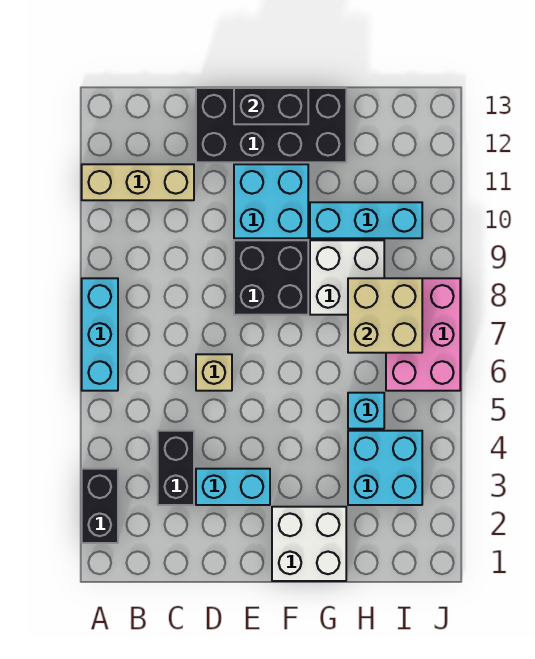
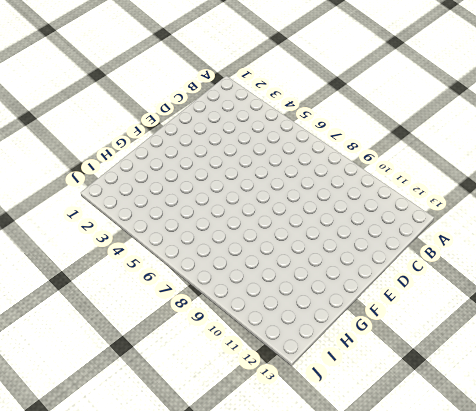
none -> black 1x2 brick [82,469,118,543]
none -> cyan 1x3 brick [82,278,118,391]
none -> tan 1x3 brick [82,164,194,200]

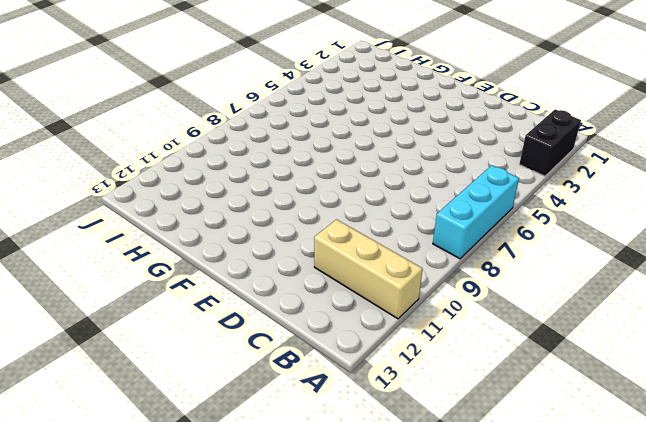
none -> black 1x2 brick [158,431,194,505]
none -> cyan 1x2 brick [196,469,270,505]
none -> tan 1x1 brick [196,354,232,391]

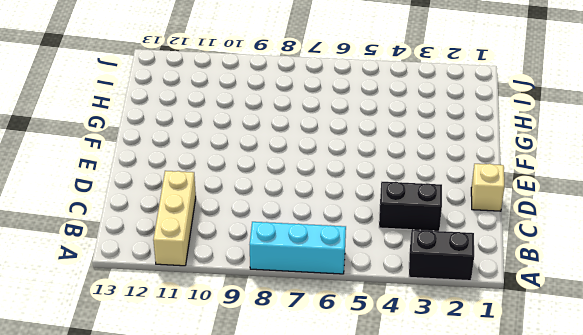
tan 1x1 brick [471,164,504,211] -> tan 1x1 brick moved to [196,354,232,391]
none -> cyan 1x2 brick [196,469,270,505]
none -> black 2x4 brick [196,88,346,162]
none -> black 2x2 brick [234,240,308,315]

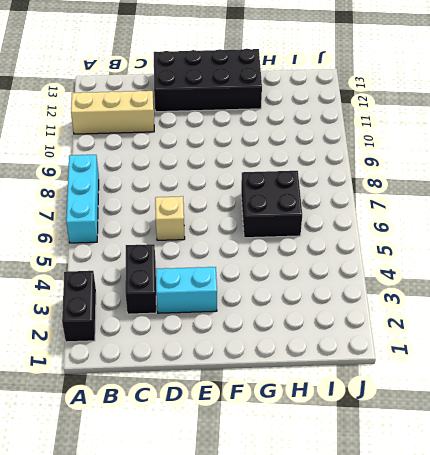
black 2x2 brick [241,171,302,238] -> black 2x2 brick moved to [234,240,308,315]
none -> cyan 2x2 brick [234,164,308,238]
none -> white 2x2 brick [272,507,346,581]
none -> white 2x2 brick [310,240,384,315]

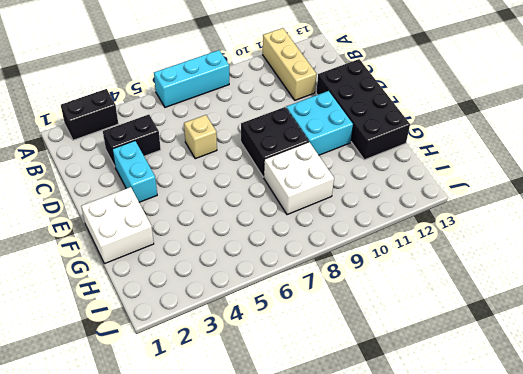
none -> cyan 1x3 brick [310,202,422,238]
none -> cyan 2x2 brick [348,431,422,505]
none -> cyan 1x1 brick [348,393,384,429]

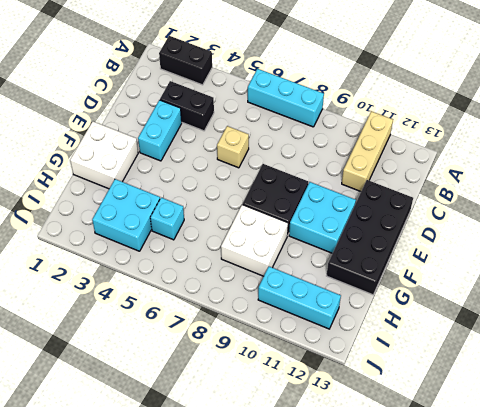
cyan 1x3 brick [258,267,341,329] -> cyan 1x3 brick turned to [310,202,422,238]
none -> pink 2x3 brick [386,278,460,391]
none -> black 1x2 brick [234,88,308,124]
none -> tan 2x2 brick [348,278,422,353]

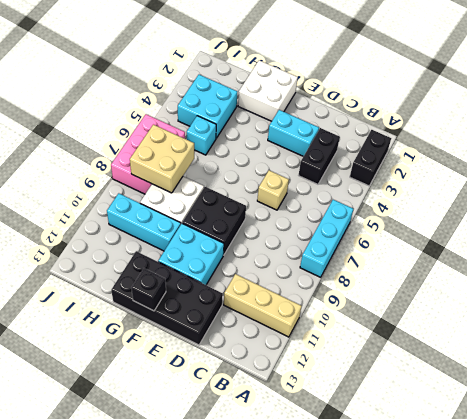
black 1x1 brick [131,268,166,311] -> black 1x2 brick [234,88,308,124]

